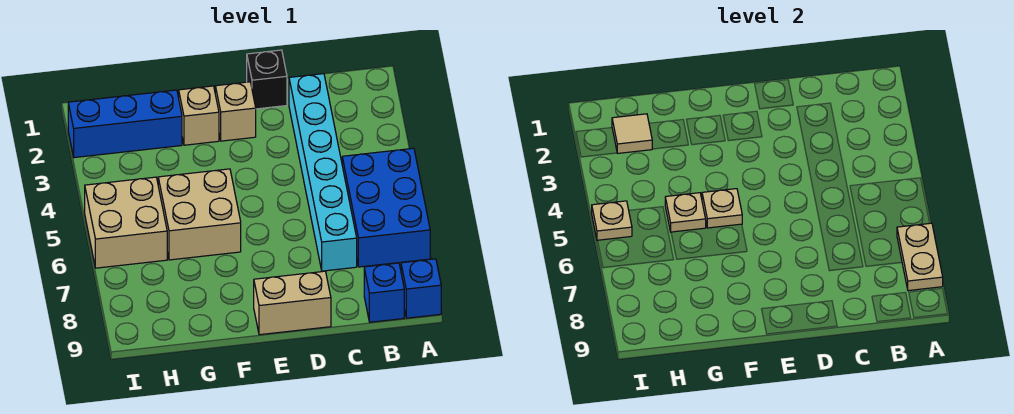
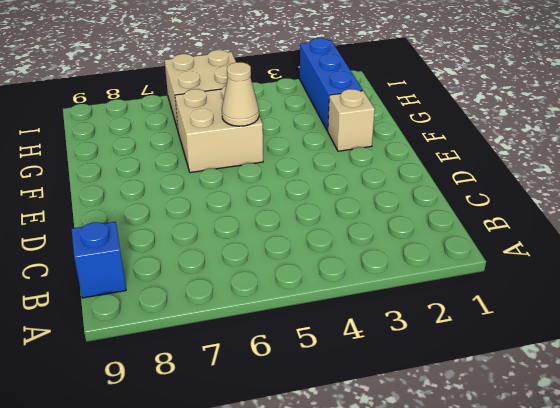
tan 1x1 cone [222,62,259,126] -> tan 1x1 plate [702,189,742,228]
none -> blue 2x3 brick [342,148,430,267]
none -> blue 1x1 brick [401,259,441,318]
none -> cyan 1x6 brick [289,74,357,271]

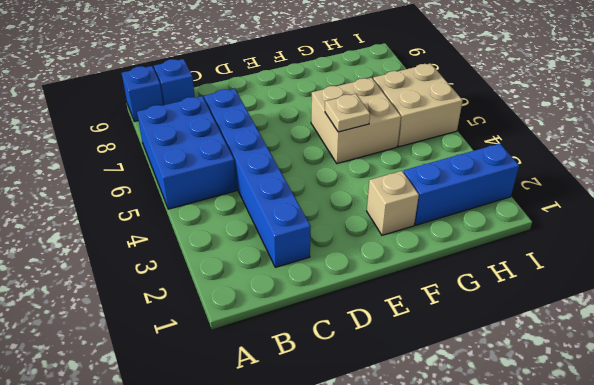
blue 1x6 brick [204,88,311,267] -> cyan 1x6 brick [289,74,357,271]
none -> black 1x1 brick [247,50,287,109]
none -> tan 1x2 brick [254,271,331,335]
none -> tan 1x1 brick [215,82,256,141]

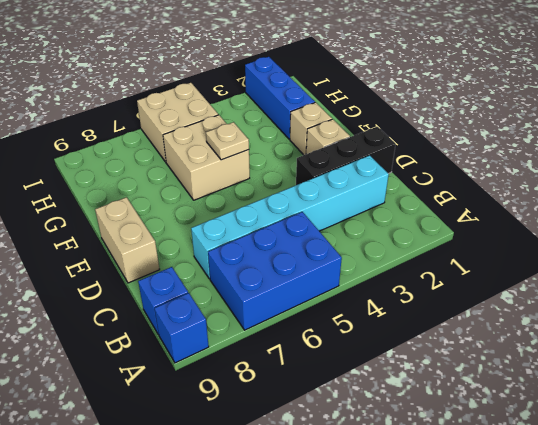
black 1x3 brick [296,127,396,185] -> black 1x1 brick [247,50,287,109]
none -> tan 1x2 plate [897,223,943,291]
none -> tan 1x1 plate [665,193,706,232]
none -> tan 1x1 tile [612,114,652,153]

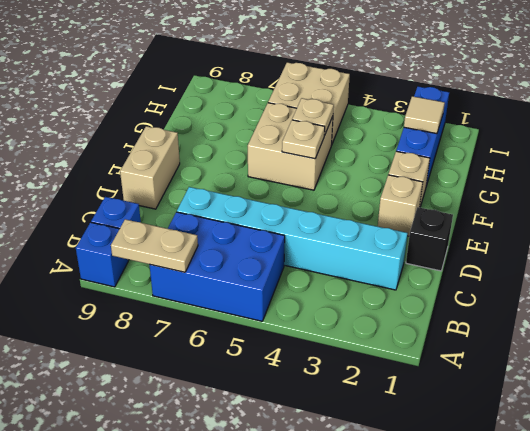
none -> tan 1x1 plate [592,201,632,241]

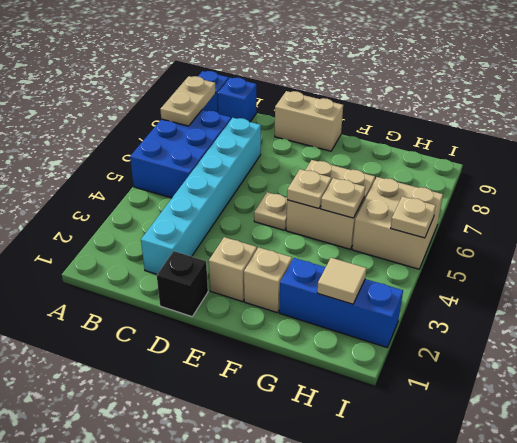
tan 1x1 plate [254,192,287,230] -> none

